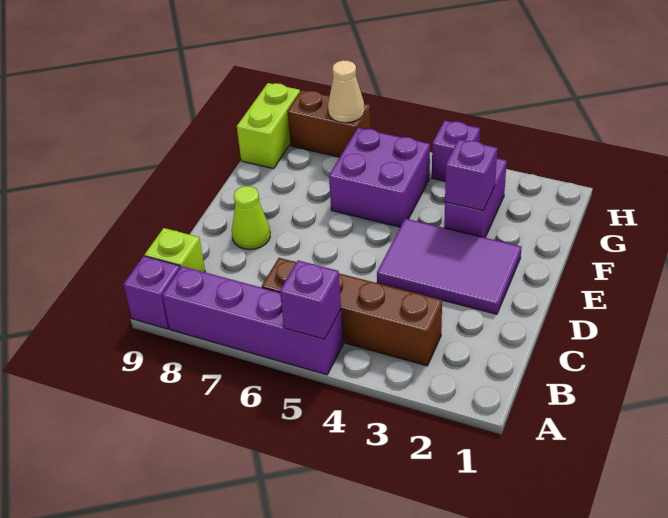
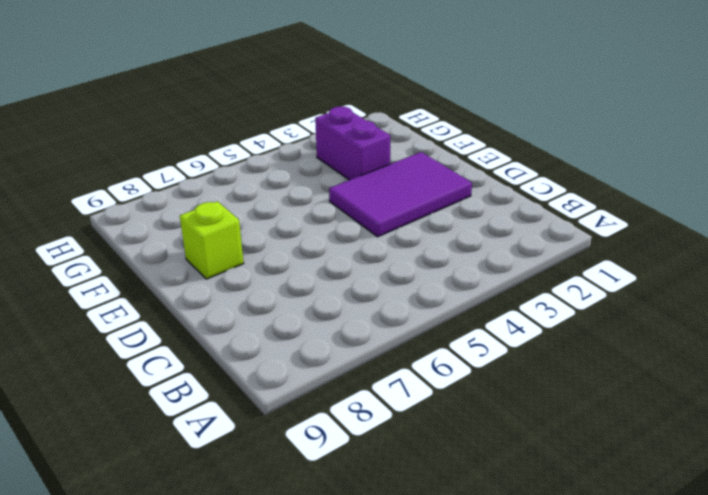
lime 1x1 brick [180,201,244,279] -> lime 1x1 brick moved to [145,228,205,272]
none -> purple 1x4 brick [162,266,343,375]
none -> purple 1x1 brick [124,256,180,329]
none -> brown 1x4 brick [262,258,442,366]

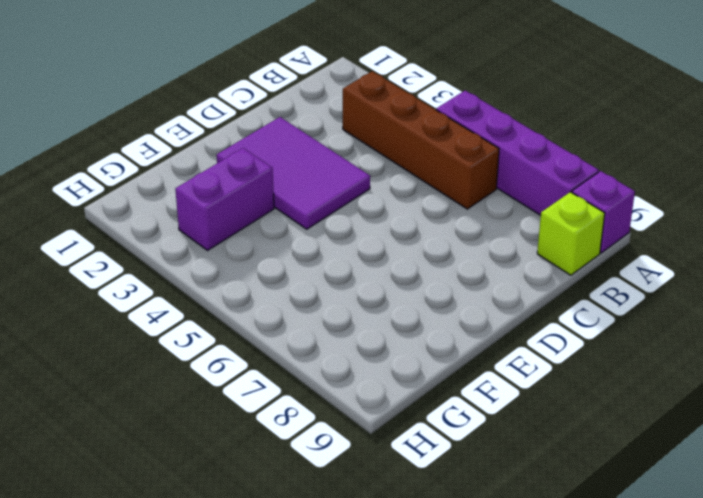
none -> lime 1x1 cone [232,186,270,249]
none -> purple 2x2 brick [329,128,430,227]
none -> lime 1x2 brick [237,83,300,169]

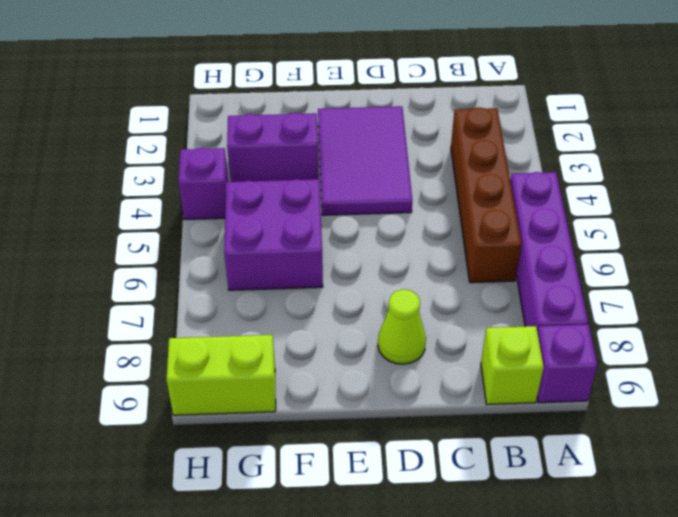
none -> brown 1x2 brick [287,90,371,157]
none -> purple 1x1 brick [280,260,341,339]
none -> purple 1x1 brick [445,139,497,211]

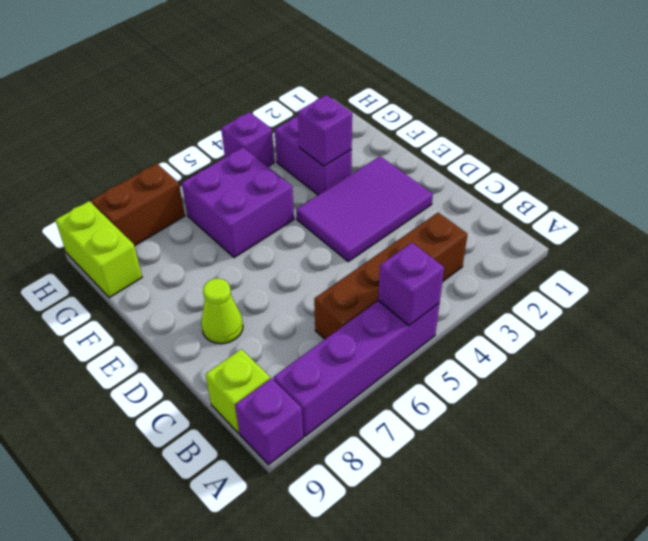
none -> tan 1x1 cone [328,60,365,123]

